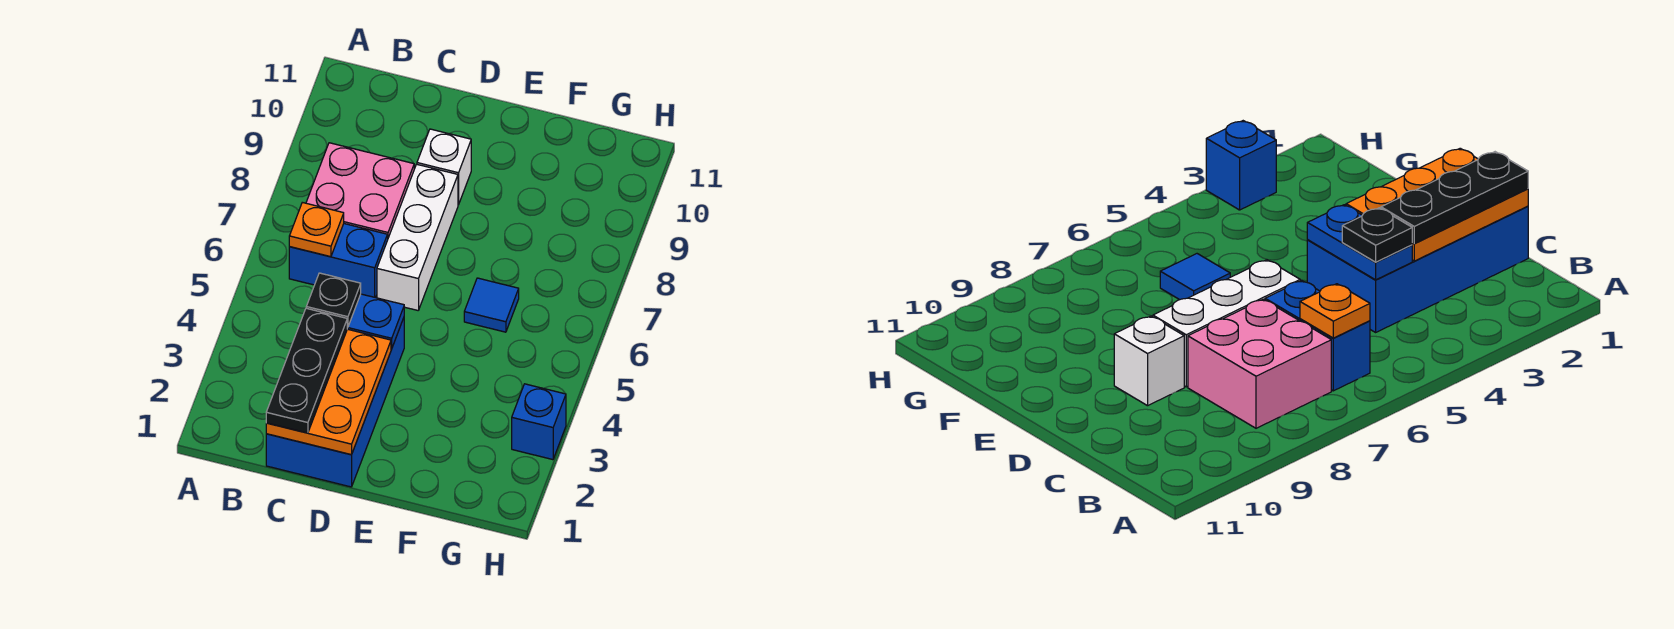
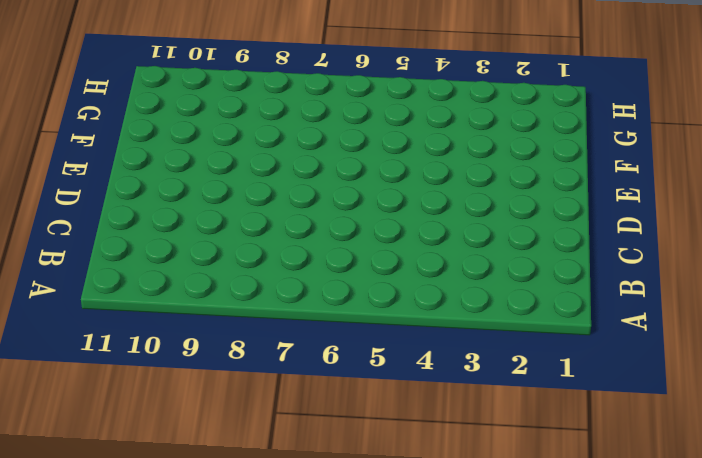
none -> blue 1x2 brick [289,224,388,298]
none -> pink 2x2 brick [306,143,414,238]
none -> blue 2x4 brick [266,318,404,487]

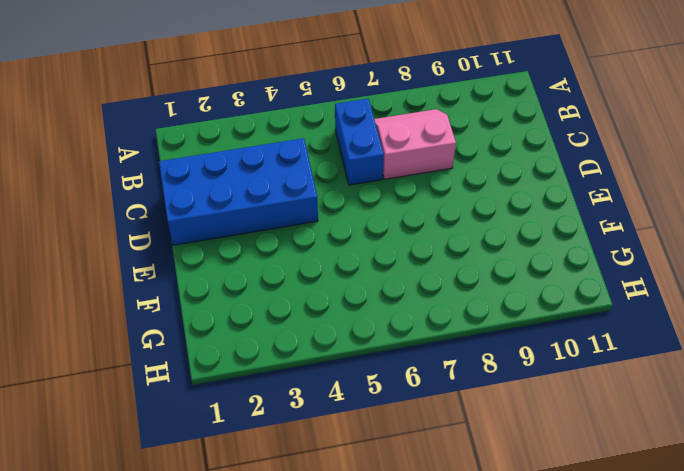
pink 2x2 slope [374,109,456,179] -> pink 2x2 brick [306,143,414,238]
none -> white 1x3 brick [377,164,458,310]
none -> white 1x1 brick [417,129,471,205]
none -> blue 1x1 tile [464,278,519,332]

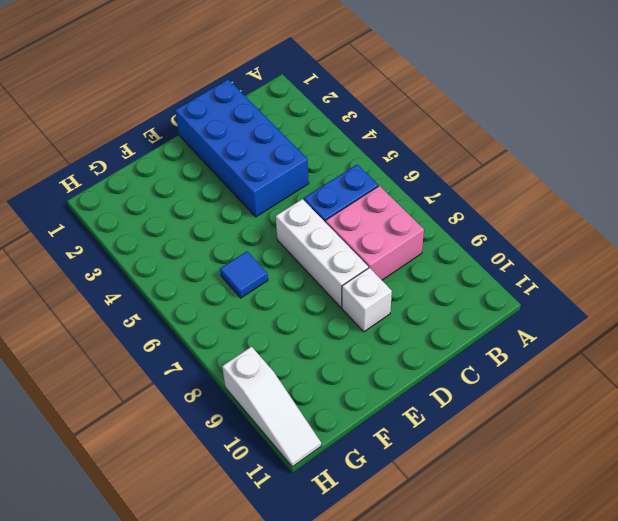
white 1x3 slope [222,347,321,467] -> none
none -> blue 1x1 brick [512,384,566,460]
none -> orange 1x1 plate [289,202,344,257]
none -> orange 2x3 plate [266,329,391,455]

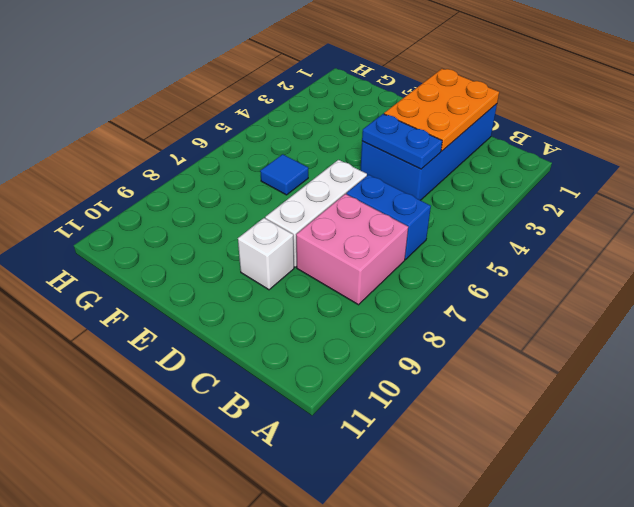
none -> blue 1x1 brick [512,384,566,460]
none -> orange 1x1 plate [289,202,344,257]
none -> black 1x3 plate [266,308,347,433]

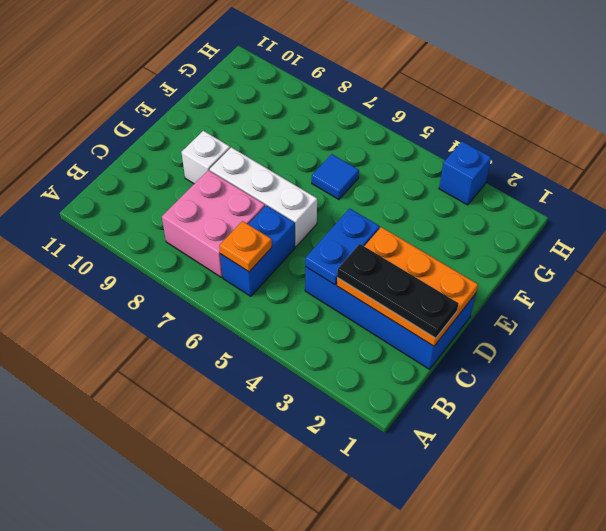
none -> black 1x1 plate [306,273,361,327]

